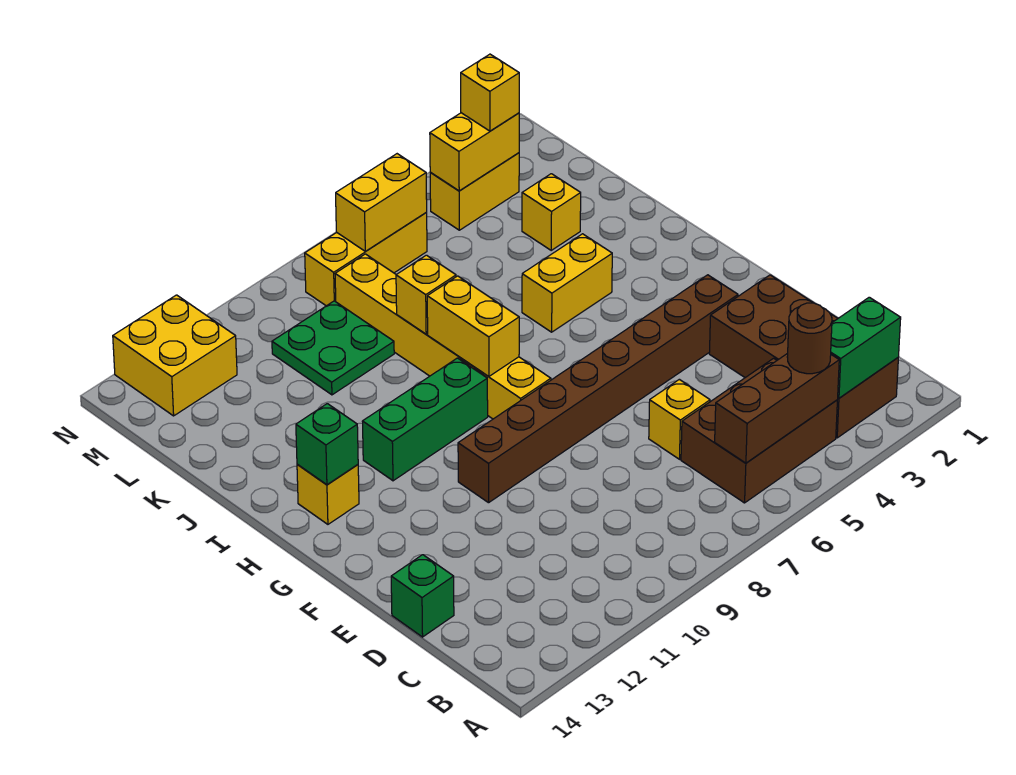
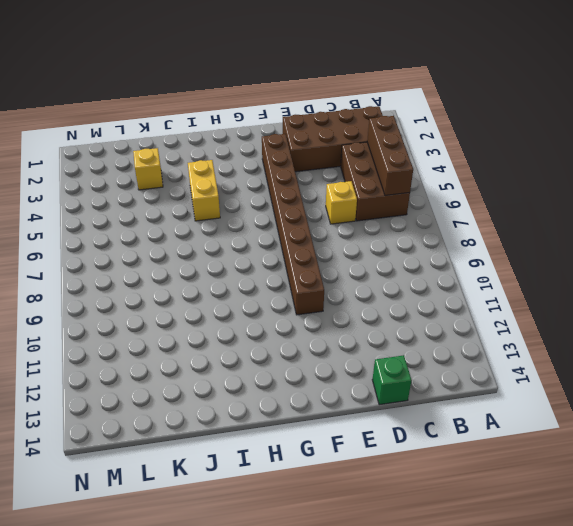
none -> yellow 1x6 brick [335,254,551,419]
none -> green 1x3 brick [362,358,488,481]
none -> yellow 1x1 brick [297,465,359,524]

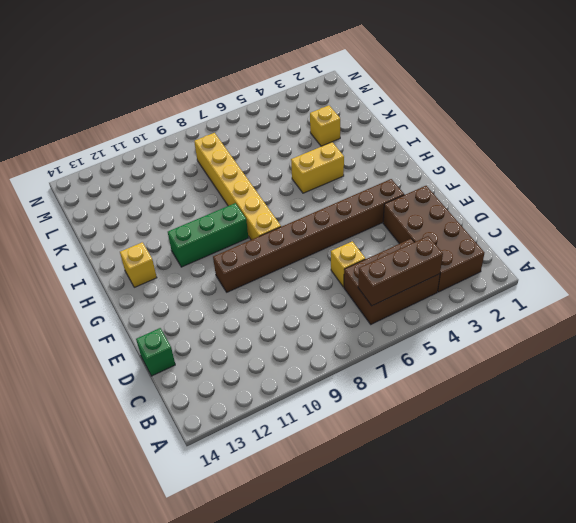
none -> green 2x2 plate [272,301,394,395]
none -> yellow 1x2 brick [430,153,519,230]
none -> yellow 1x3 brick [305,213,427,306]

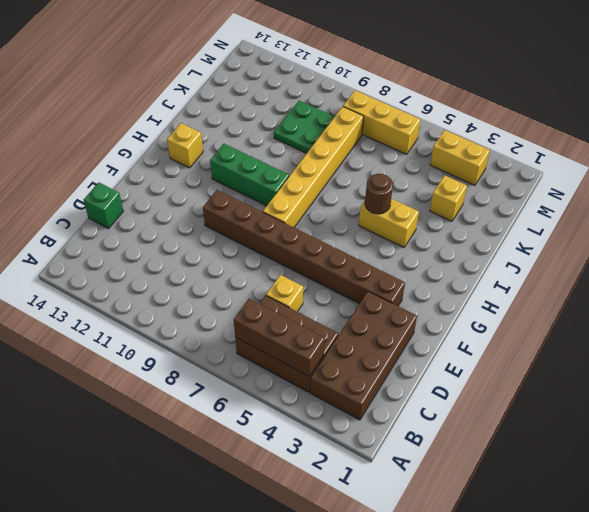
brown 1x1 round brick [365,174,393,214] -> brown 1x1 round brick moved to [787,303,832,374]
none -> yellow 2x2 brick [113,295,237,416]
none -> green 1x2 brick [831,297,901,398]
none -> yellow 1x2 brick [427,276,519,377]

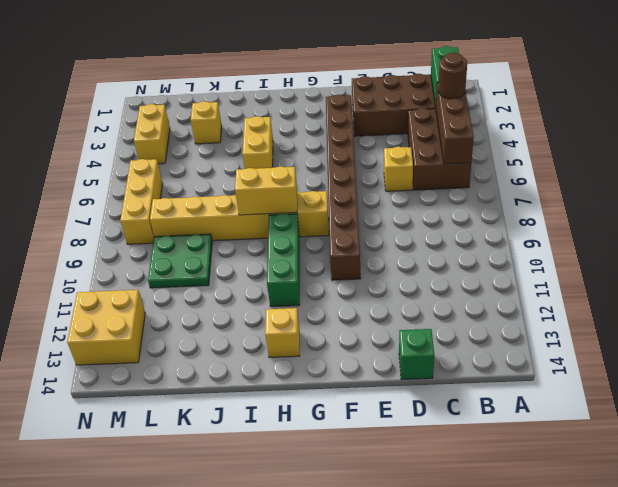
none -> green 1x1 brick [296,404,358,485]
none -> yellow 1x1 brick [396,255,456,334]
none -> yellow 1x2 brick [430,113,519,191]

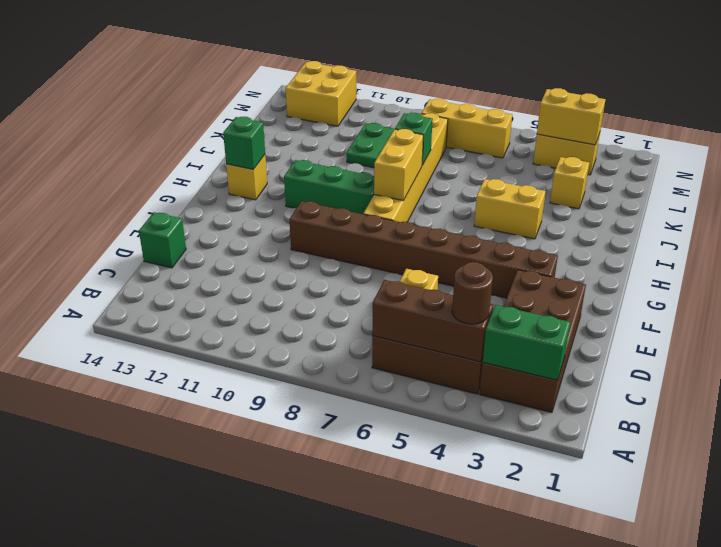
green 1x1 brick [395,113,433,165] -> yellow 1x1 brick [396,255,456,334]
none -> yellow 1x2 brick [336,154,427,251]
none -> yellow 1x1 brick [461,54,519,131]

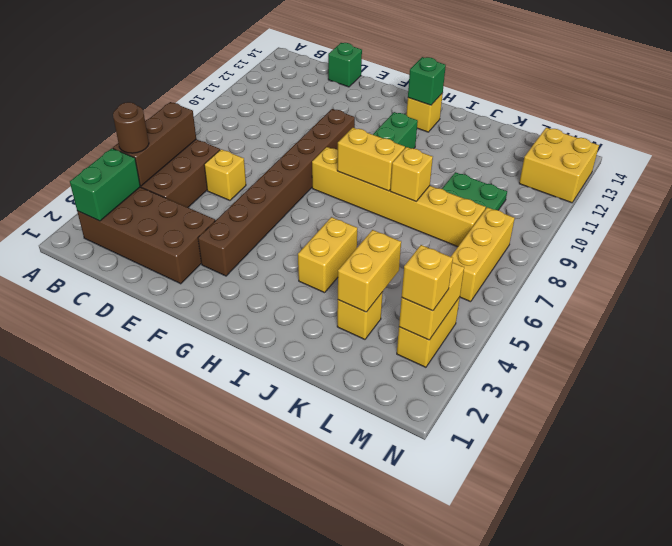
yellow 1x2 brick [338,230,401,312] -> yellow 1x2 brick moved to [336,154,427,251]

